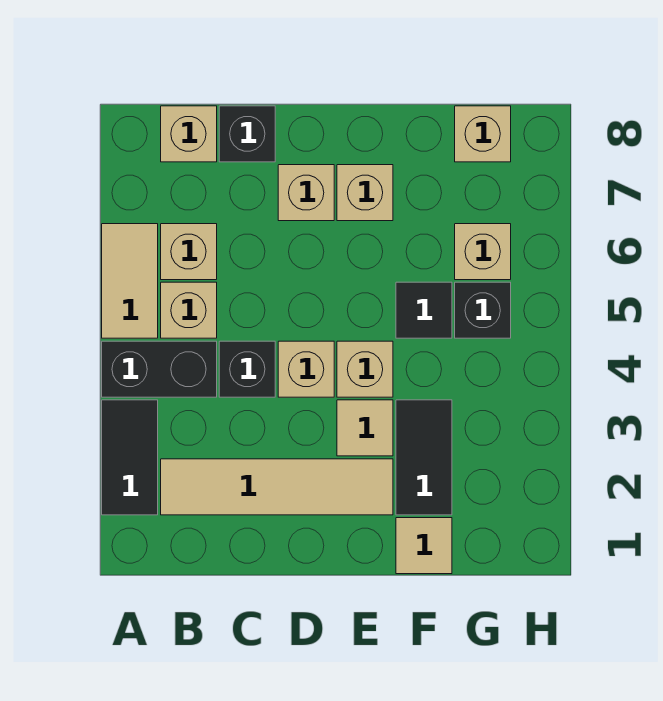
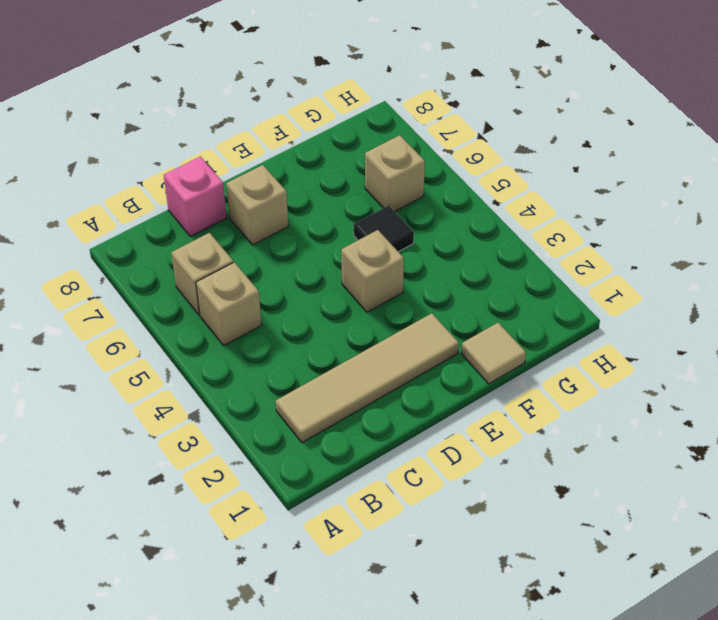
pink 1x1 brick [164,157,227,237] -> black 1x1 brick [219,106,275,162]
none -> black 1x2 tile [102,400,158,515]
none -> black 1x2 brick [102,341,217,397]
none -> tan 1x2 tile [102,224,158,338]

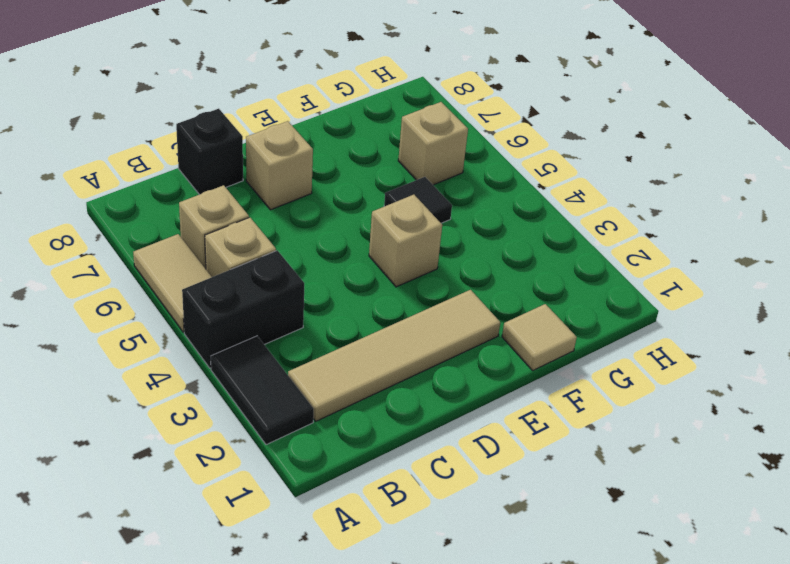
none -> tan 1x1 brick [161,106,217,162]
none -> black 1x1 brick [219,341,275,397]
none -> tan 1x1 brick [278,341,334,397]

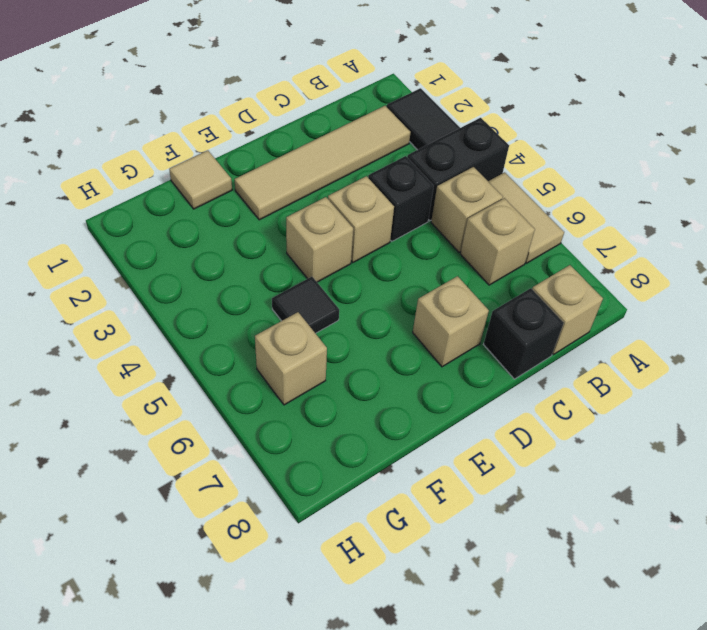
none -> tan 1x1 tile [337,400,393,456]
none -> tan 1x1 brick [337,165,393,221]
none -> black 1x2 tile [396,400,452,515]

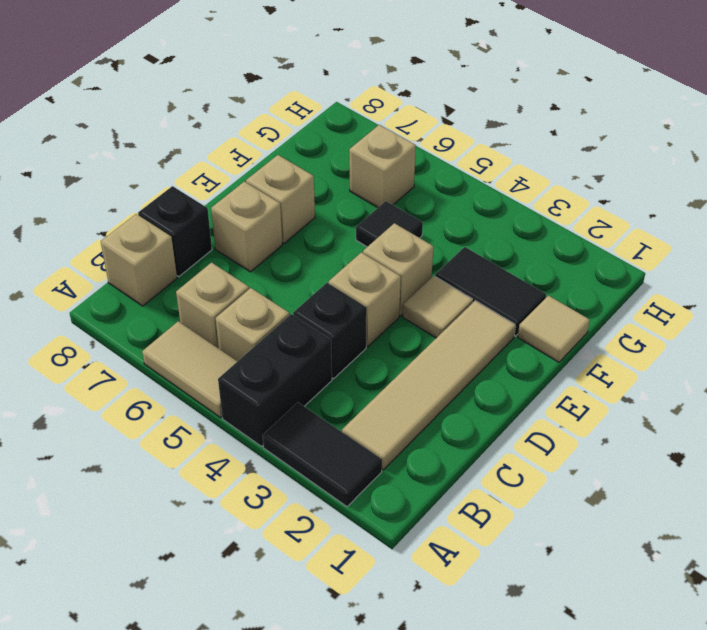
none -> black 1x1 brick [455,282,511,338]
none -> tan 1x1 brick [455,106,511,162]

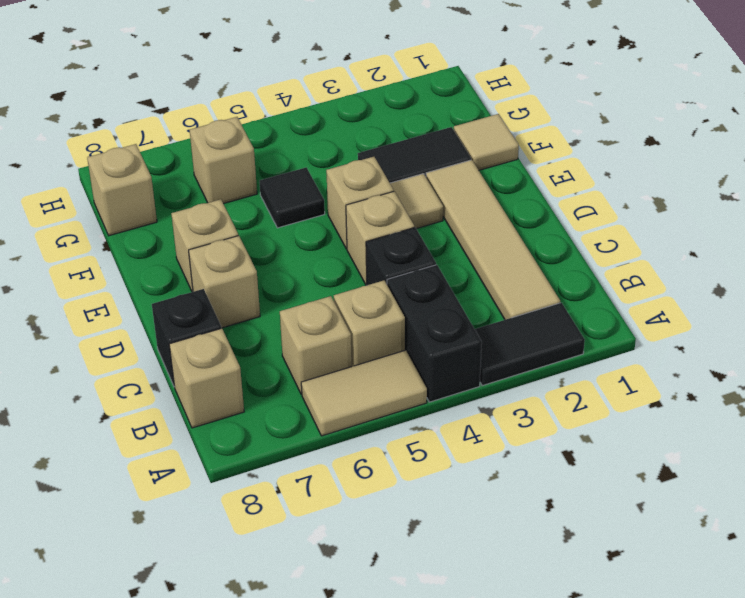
none -> black 1x1 brick [455,282,511,338]

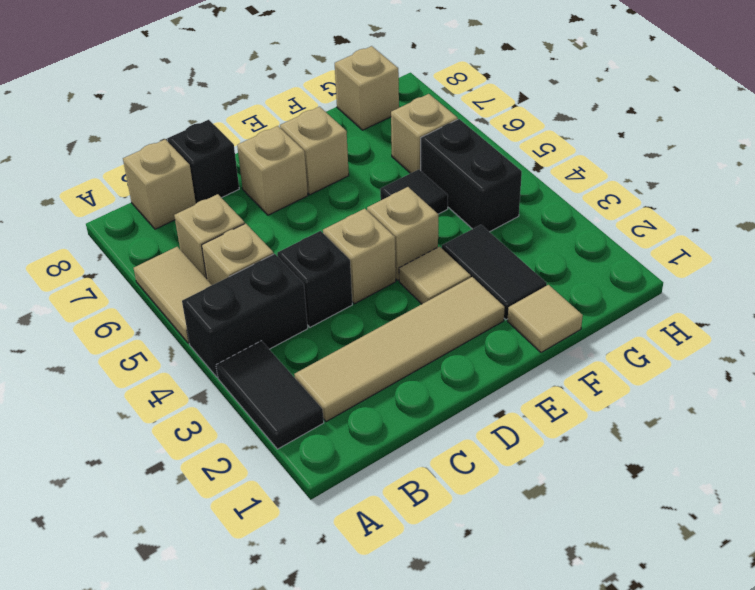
black 1x2 brick [421,119,522,232] -> black 1x1 brick [455,282,511,338]

